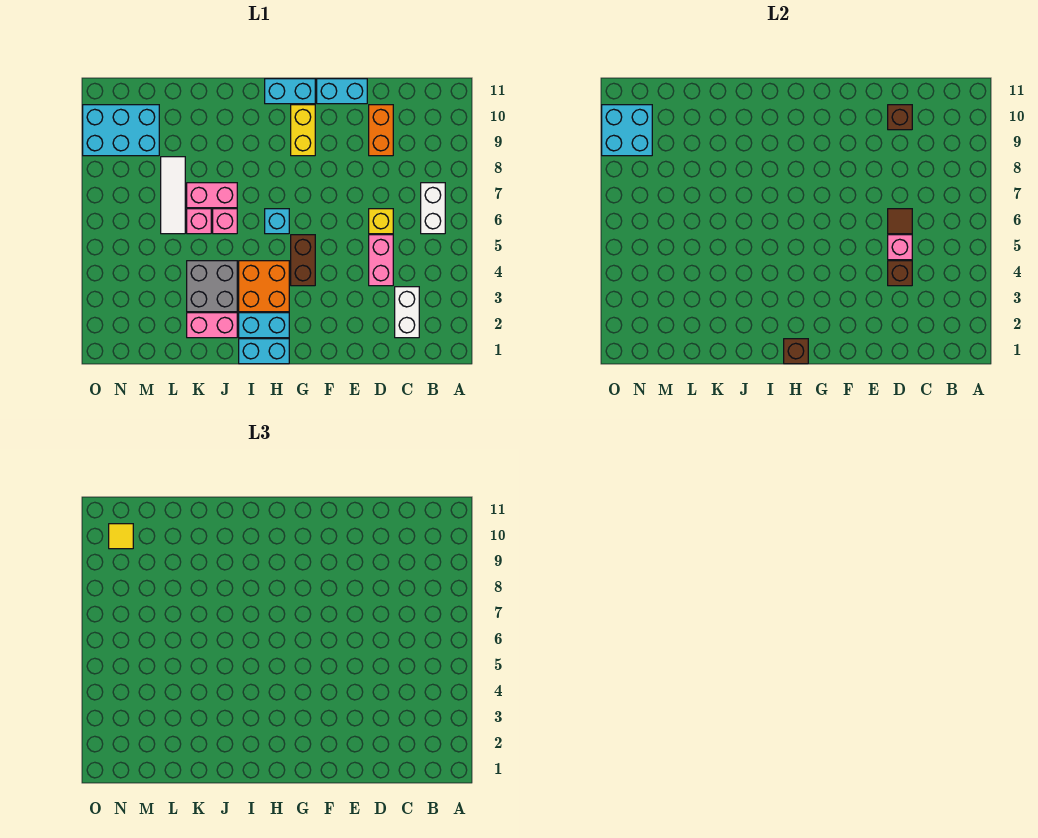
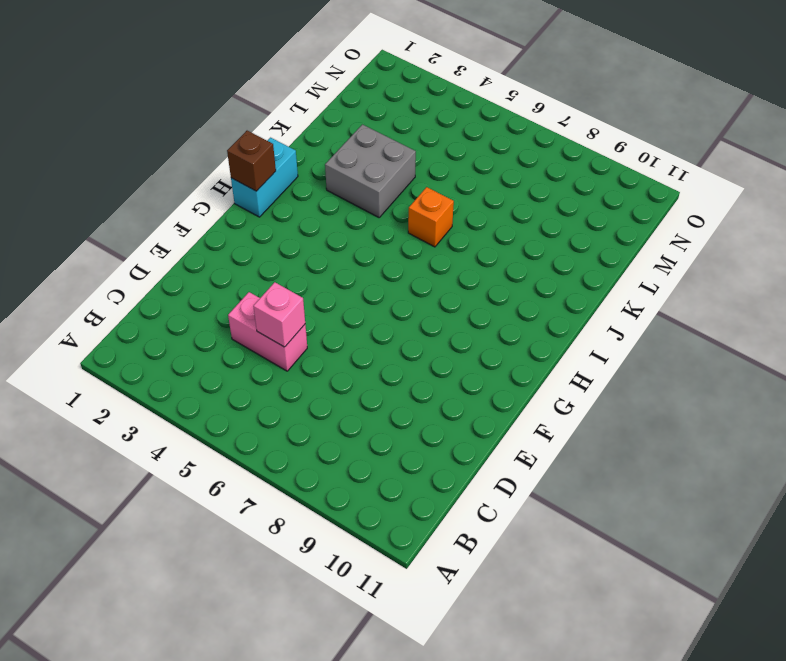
orange 1x1 brick [408,187,454,247] -> pink 1x1 brick [213,209,237,234]
none -> white 1x2 brick [421,183,445,234]
none -> white 1x2 brick [395,287,419,338]
none -> yellow 1x1 brick [369,209,393,234]

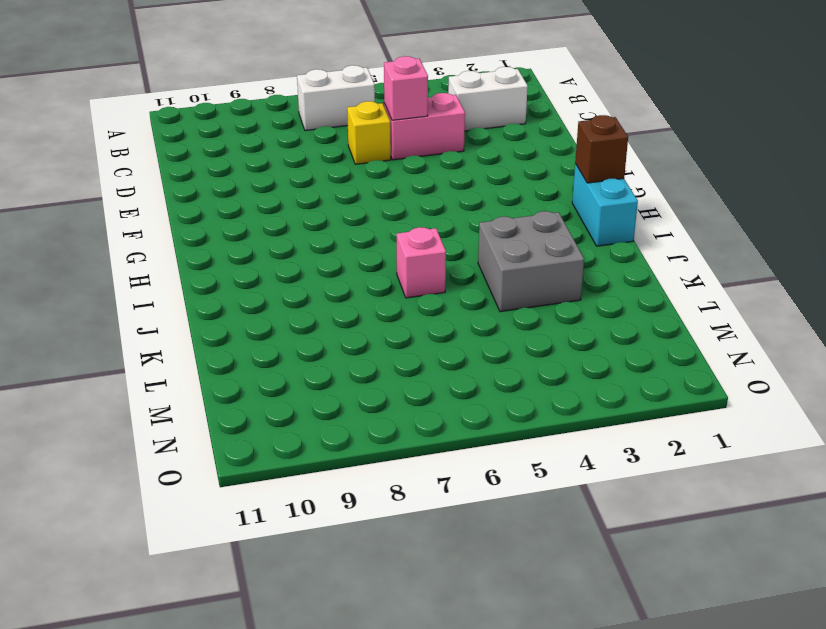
none -> orange 1x2 brick [369,105,393,156]
none -> cyan 1x2 brick [317,79,367,104]
none -> brown 1x2 brick [291,235,315,286]

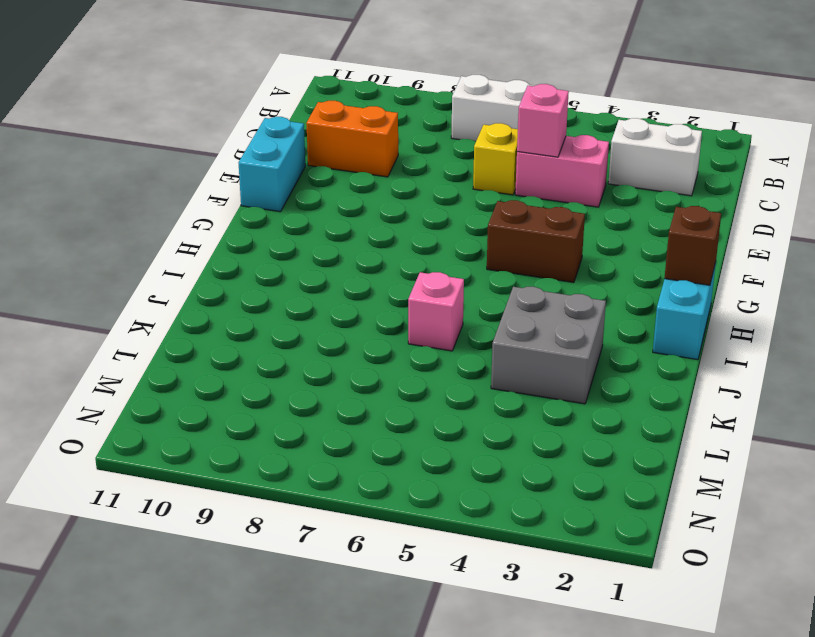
none -> yellow 1x2 brick [291,105,315,156]
none -> cyan 1x2 brick [265,79,315,104]
none -> cyan 1x2 brick [239,313,289,338]

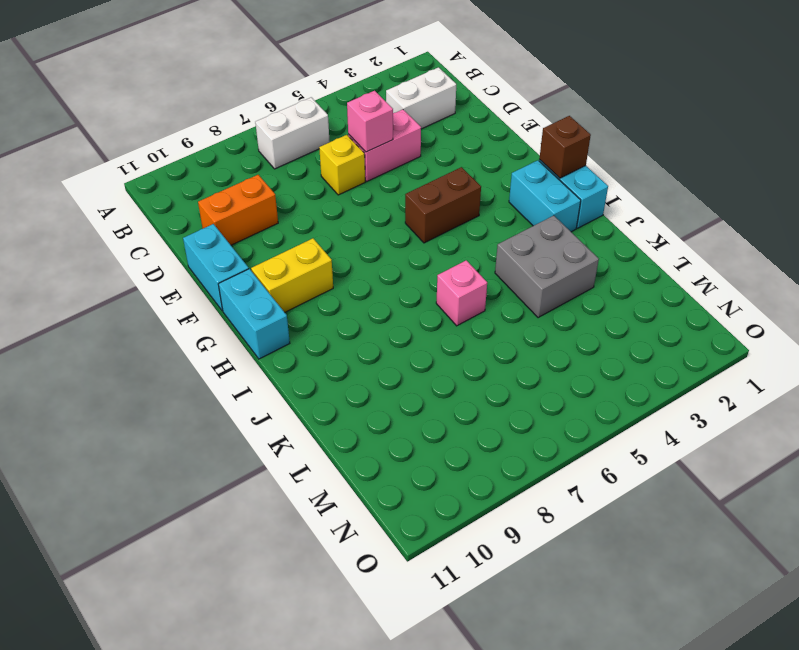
none -> orange 2x2 brick [239,261,289,312]
none -> cyan 1x1 brick [265,209,289,234]
none -> pink 1x2 brick [187,313,237,338]

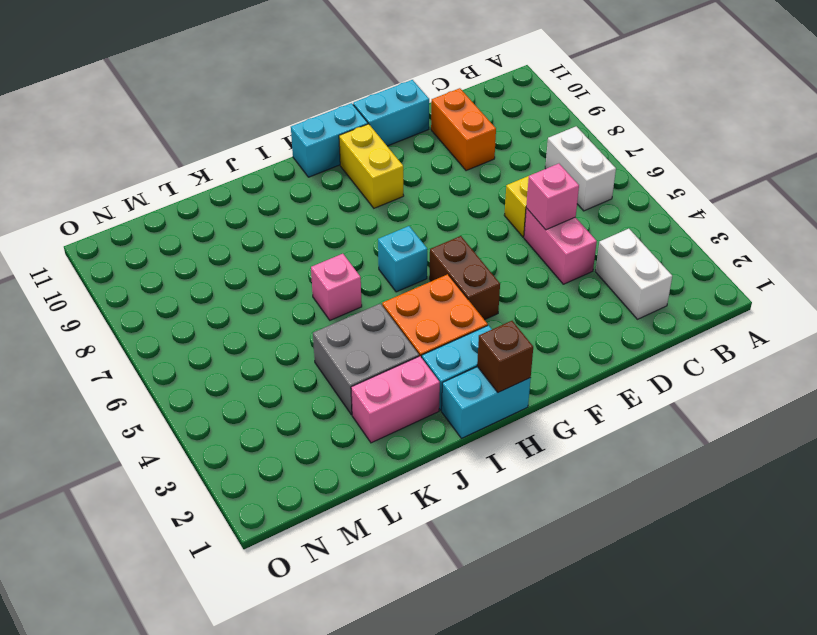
none -> pink 1x2 brick [187,183,237,208]
none -> pink 1x1 brick [187,209,211,234]
none -> white 1x3 tile [161,157,185,234]

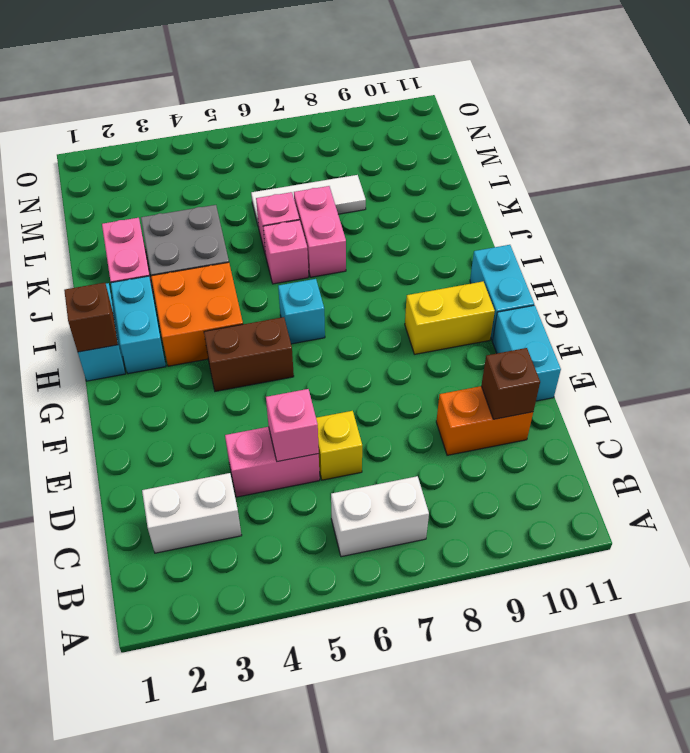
none -> cyan 2x3 brick [83,105,159,156]
none -> brown 1x1 brick [888,261,912,286]
none -> brown 1x1 tile [888,209,912,234]

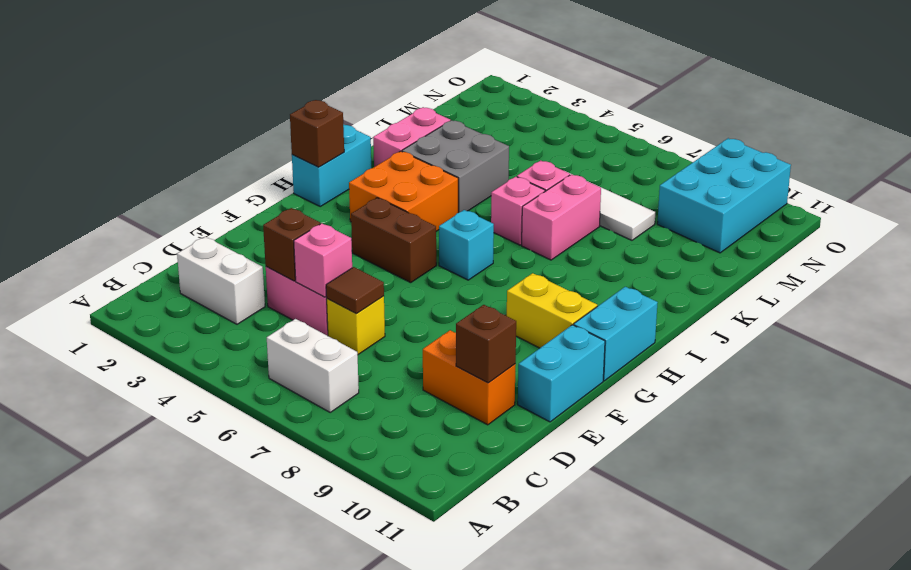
none -> cyan 1x2 brick [239,313,289,338]
none -> cyan 2x2 brick [602,105,652,156]
none -> yellow 1x1 tile [109,524,133,549]

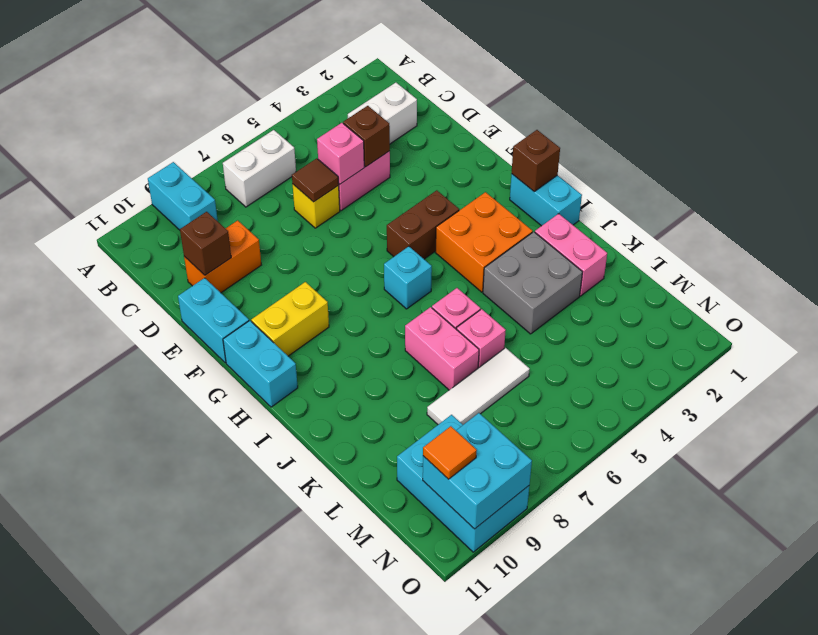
cyan 1x2 brick [148,162,218,230] -> cyan 1x2 brick moved to [239,313,289,338]
orange 1x1 tile [423,426,477,479] -> yellow 1x1 tile [109,524,133,549]

